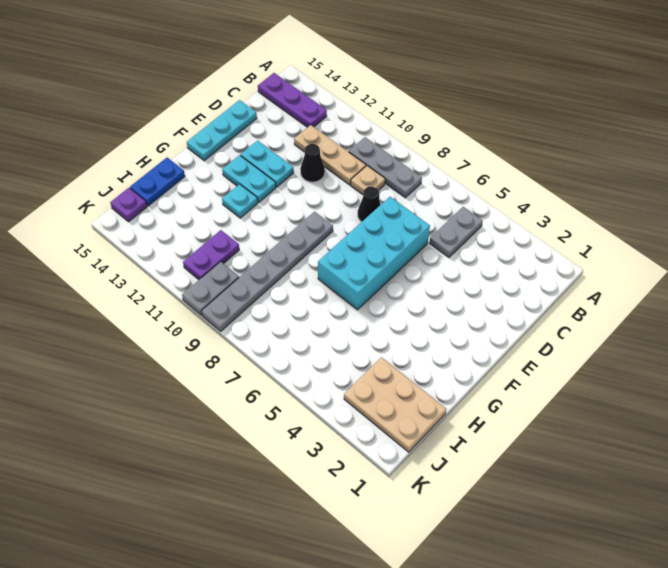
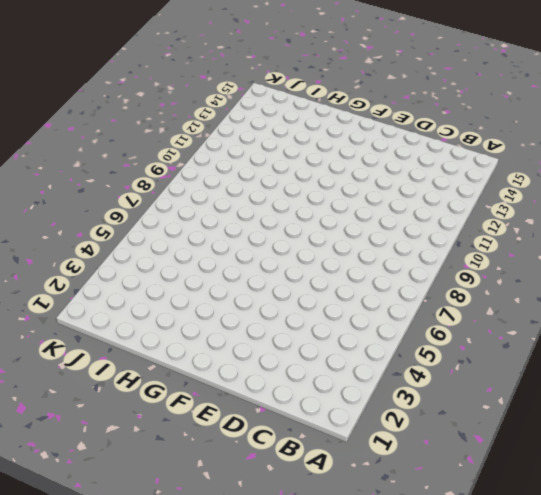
none -> grey 1x2 plate [429,207,483,258]
none -> grey 1x3 plate [349,137,422,198]
none -> purple 1x3 plate [258,73,327,127]

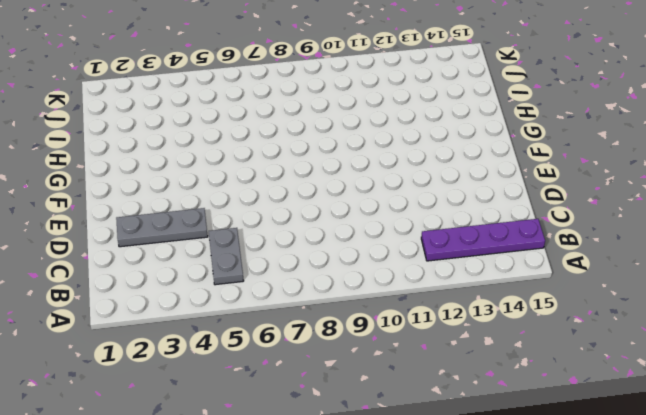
purple 1x4 plate [421,219,545,261] -> purple 1x3 plate [258,73,327,127]
grey 1x3 plate [116,208,208,247] -> grey 1x3 plate moved to [349,137,422,198]
none -> tan 1x1 plate [350,166,385,195]
none -> tan 1x3 plate [294,125,366,185]
none -> cyan 2x4 brick [318,197,430,310]

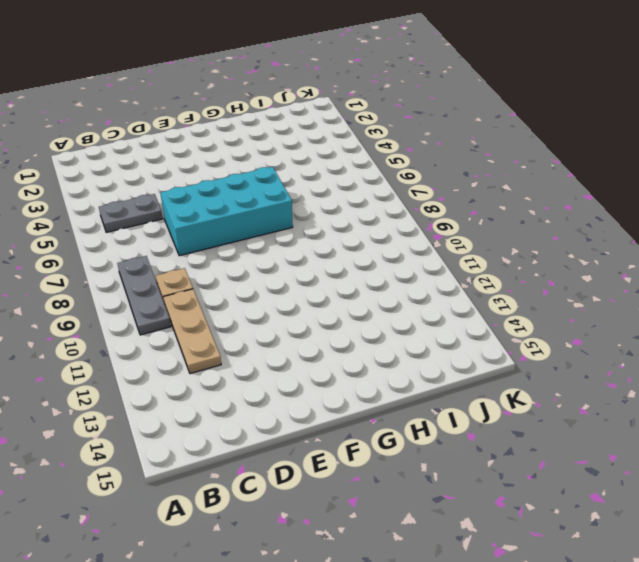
none -> purple 1x3 plate [258,73,327,127]
none -> black 1x1 cone [358,187,381,222]
none -> black 1x1 cone [300,144,325,182]

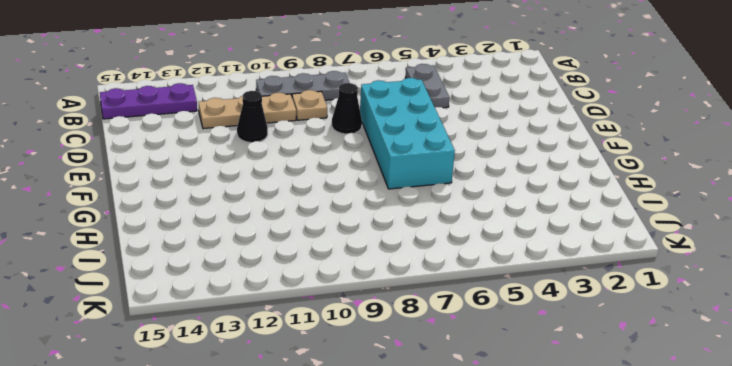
none -> cyan 1x3 plate [187,100,257,161]
none -> cyan 1x2 plate [241,141,294,187]
none -> grey 1x6 plate [201,212,333,331]

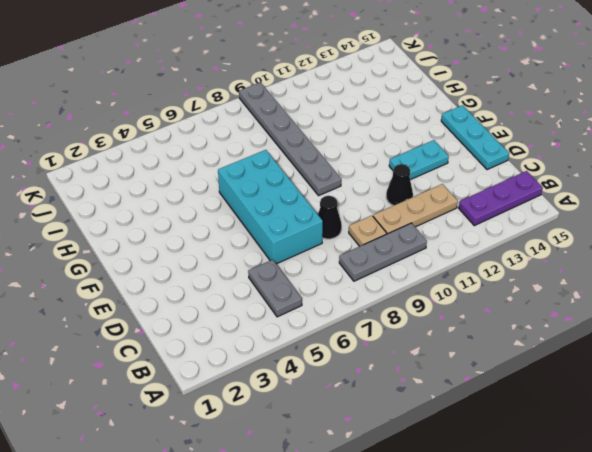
none -> cyan 1x2 plate [222,155,276,202]
none -> cyan 1x1 plate [222,184,258,218]
none -> blue 1x2 plate [130,158,185,206]

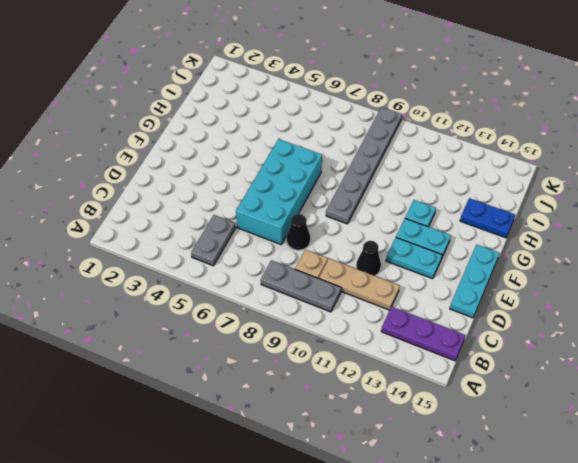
blue 1x2 plate [460,198,515,238] -> blue 1x2 plate turned to [130,158,185,206]
none -> tan 2x3 plate [344,357,446,452]
none -> purple 1x2 plate [183,230,239,280]
none -> grey 1x2 plate [182,262,239,315]

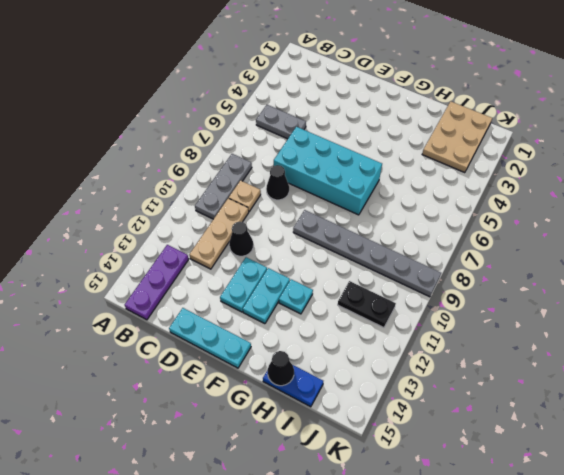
black 1x1 cone [268,351,294,386] -> none
black 1x2 plate [338,281,396,328] -> purple 1x2 plate [183,230,239,280]
none -> grey 1x2 plate [182,262,239,315]
none -> purple 1x1 plate [110,188,147,222]

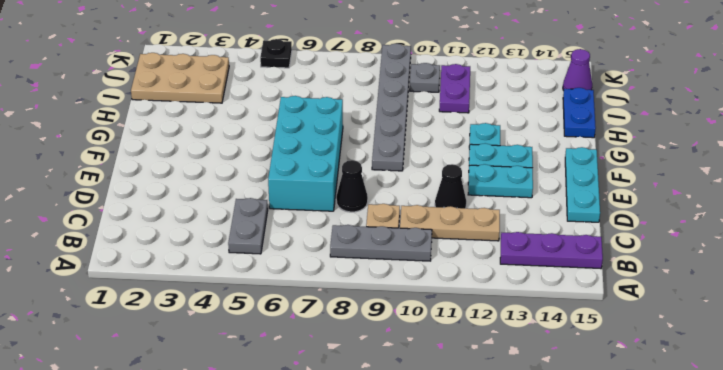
grey 1x1 plate [410,63,440,92] -> grey 1x2 plate [182,262,239,315]
purple 1x1 cone [563,49,592,91] -> purple 1x1 plate [110,188,147,222]
black 1x1 plate [260,39,292,68] -> none

